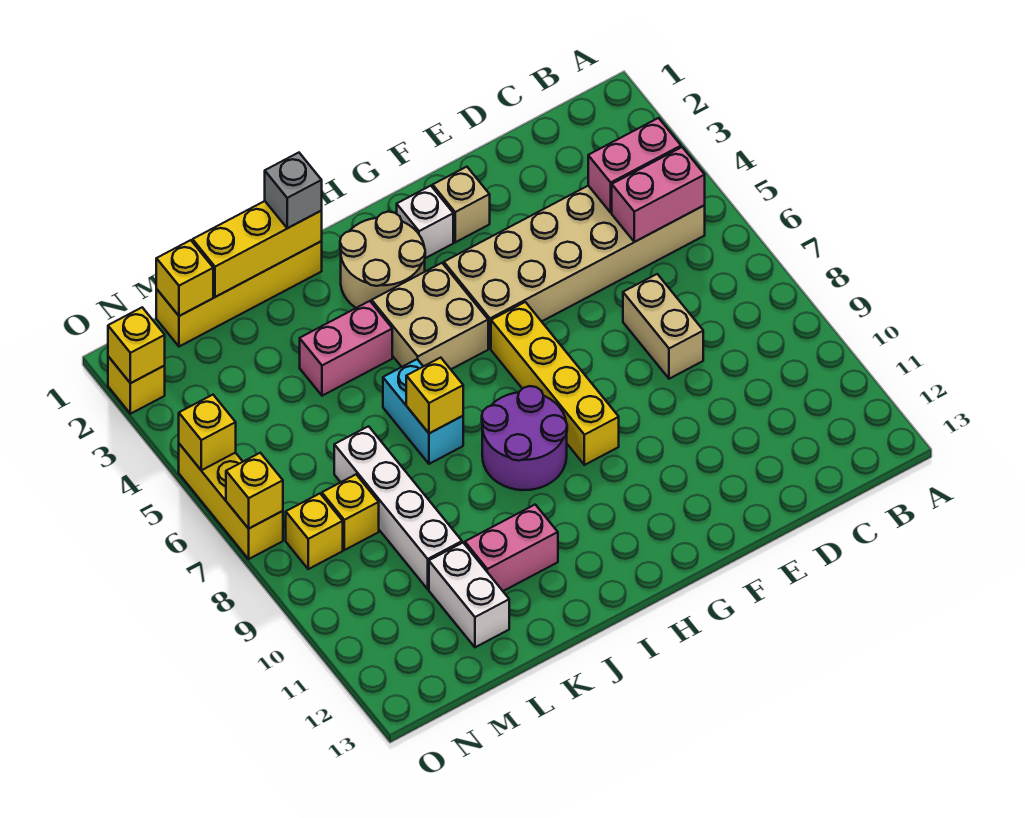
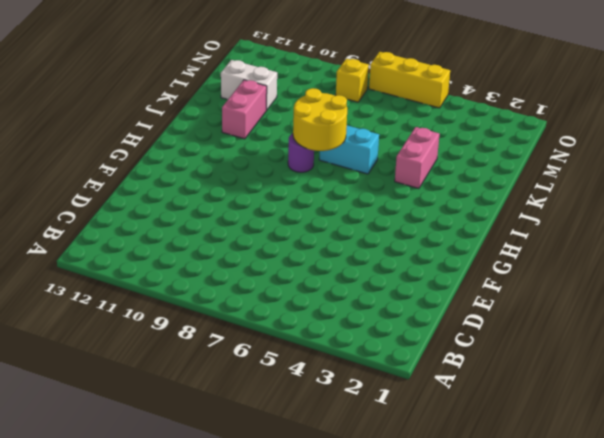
yellow 2x2 round brick [293,88,347,151] -> yellow 1x1 brick [406,358,463,433]
purple 1x1 round brick [288,133,314,172] -> purple 2x2 round brick [482,386,567,490]
none -> tan 2x6 brick [444,186,705,349]
none -> tan 1x2 brick [623,274,703,379]
none -> tan 1x1 brick [433,167,490,242]

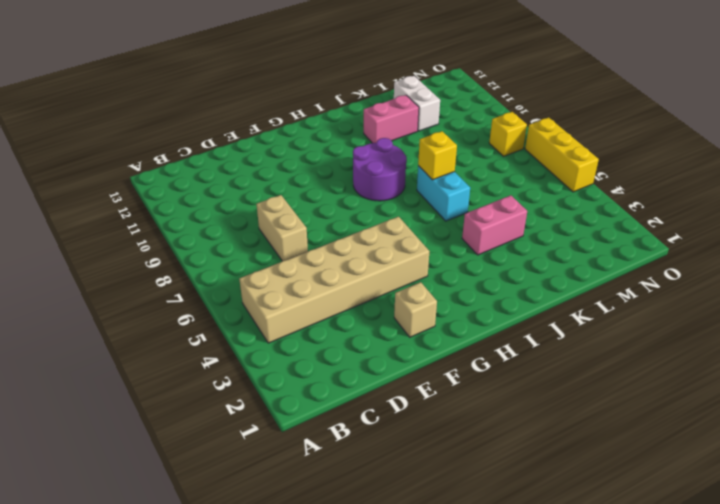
none -> white 1x1 brick [397,186,453,258]
none -> yellow 1x4 brick [491,302,619,465]
none -> tan 2x2 round brick [340,212,425,308]

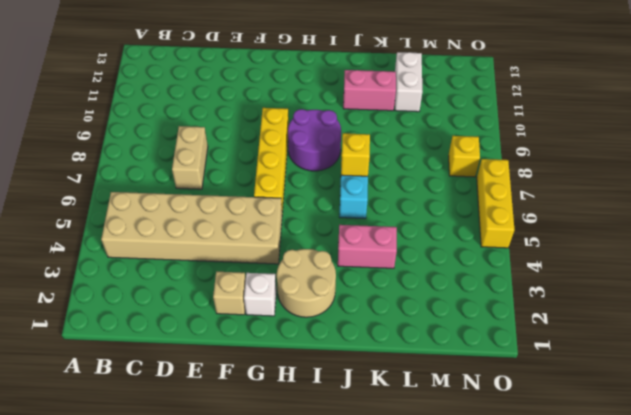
none -> tan 2x2 brick [372,263,488,369]
none -> yellow 1x4 brick [156,241,322,347]
none -> white 1x4 brick [334,426,462,589]

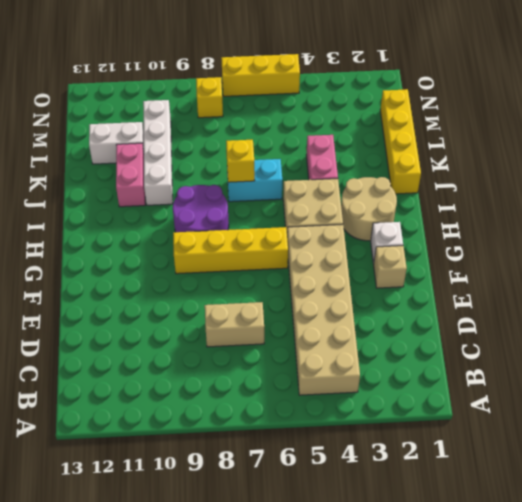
white 1x4 brick [143,100,173,205] -> white 1x4 brick turned to [334,426,462,589]
none -> yellow 1x1 brick [322,475,379,550]
none -> yellow 1x1 brick [108,356,165,414]
none -> pink 1x2 brick [588,118,681,213]

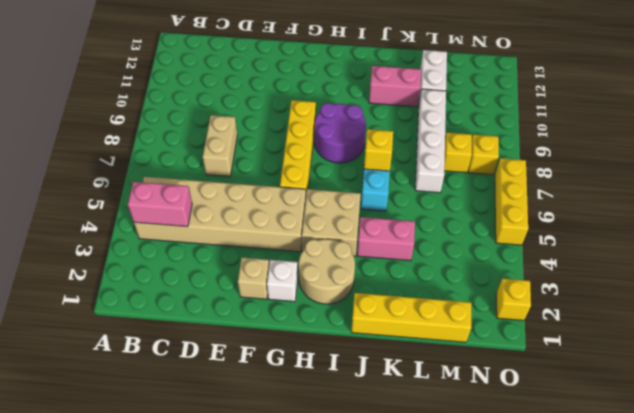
none -> pink 1x2 brick [612,147,705,242]
none -> yellow 1x3 brick [193,201,322,297]
none -> yellow 1x1 brick [156,240,213,316]

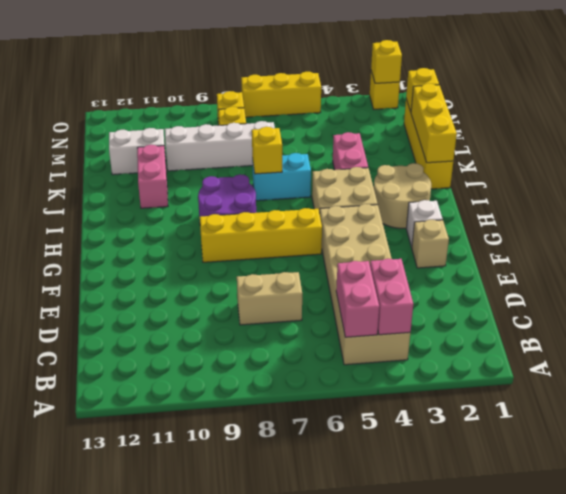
none -> yellow 1x1 brick [179,395,236,470]
none -> yellow 1x1 brick [226,453,283,529]
none -> grey 1x1 brick [265,153,322,228]

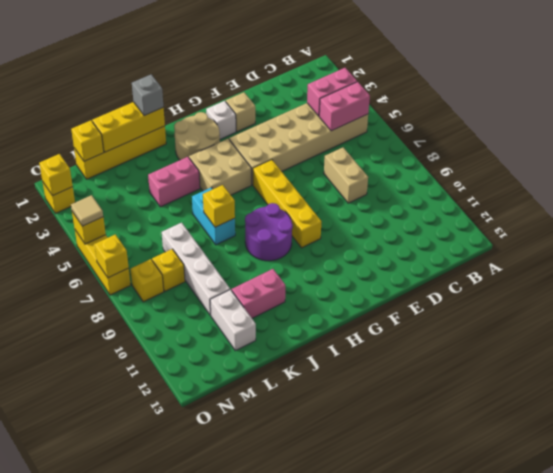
tan 1x1 tile [71,195,103,226] -> none

